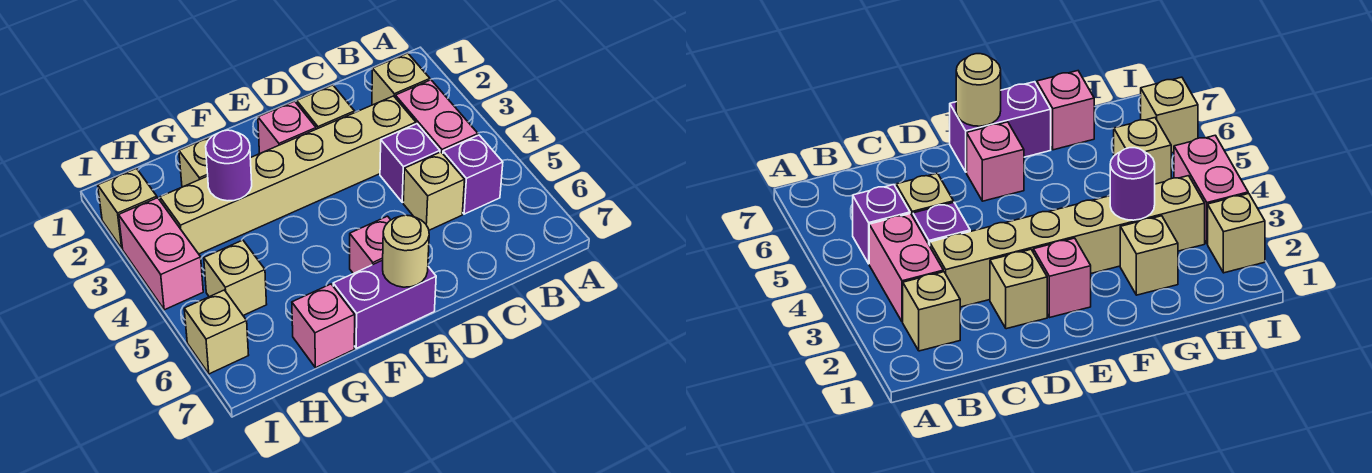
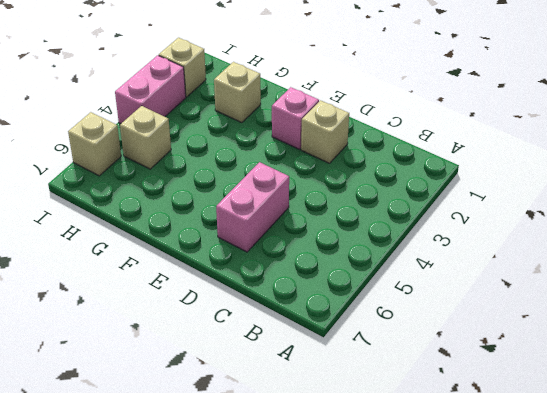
pink 1x2 brick [216,162,289,252] -> pink 1x2 brick moved to [395,80,478,153]
none -> tan 1x1 brick [372,53,430,105]
none -> purple 1x1 brick [443,135,503,214]
none -> tan 1x6 brick [160,96,416,254]

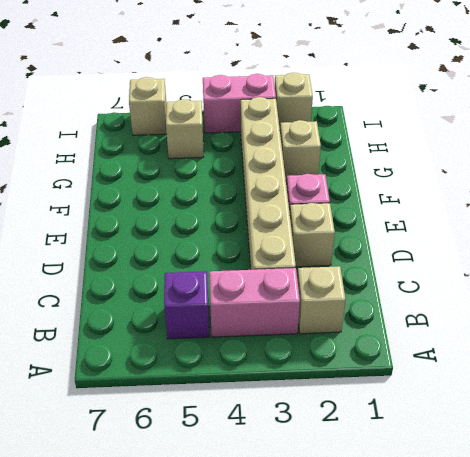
none -> purple 1x1 brick [380,124,440,202]
none -> tan 1x1 brick [403,152,465,230]
none -> pink 1x1 brick [350,216,390,274]

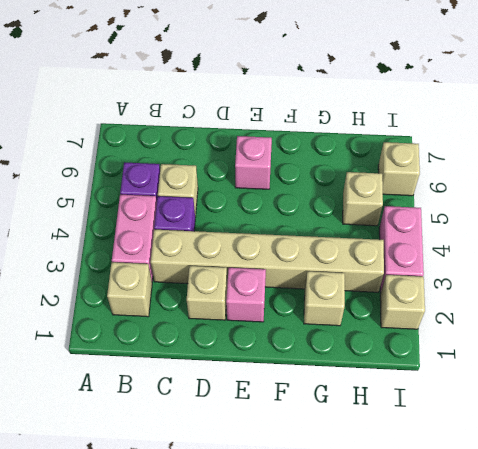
none -> purple 1x2 brick [333,260,436,348]
none -> pink 1x1 brick [292,284,355,368]
none -> tan 1x1 round brick [383,215,429,287]

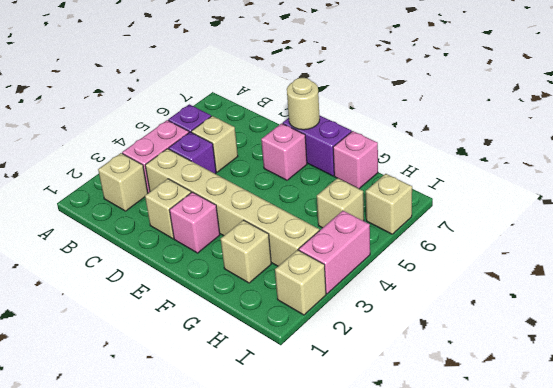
none -> purple 1x1 round brick [206,130,252,201]

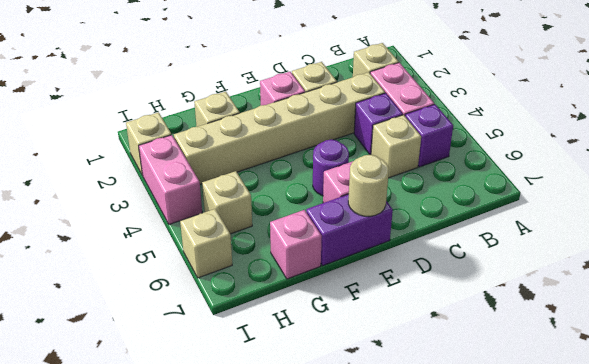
purple 1x1 round brick [313,139,349,196] -> purple 1x1 round brick moved to [206,130,252,201]

